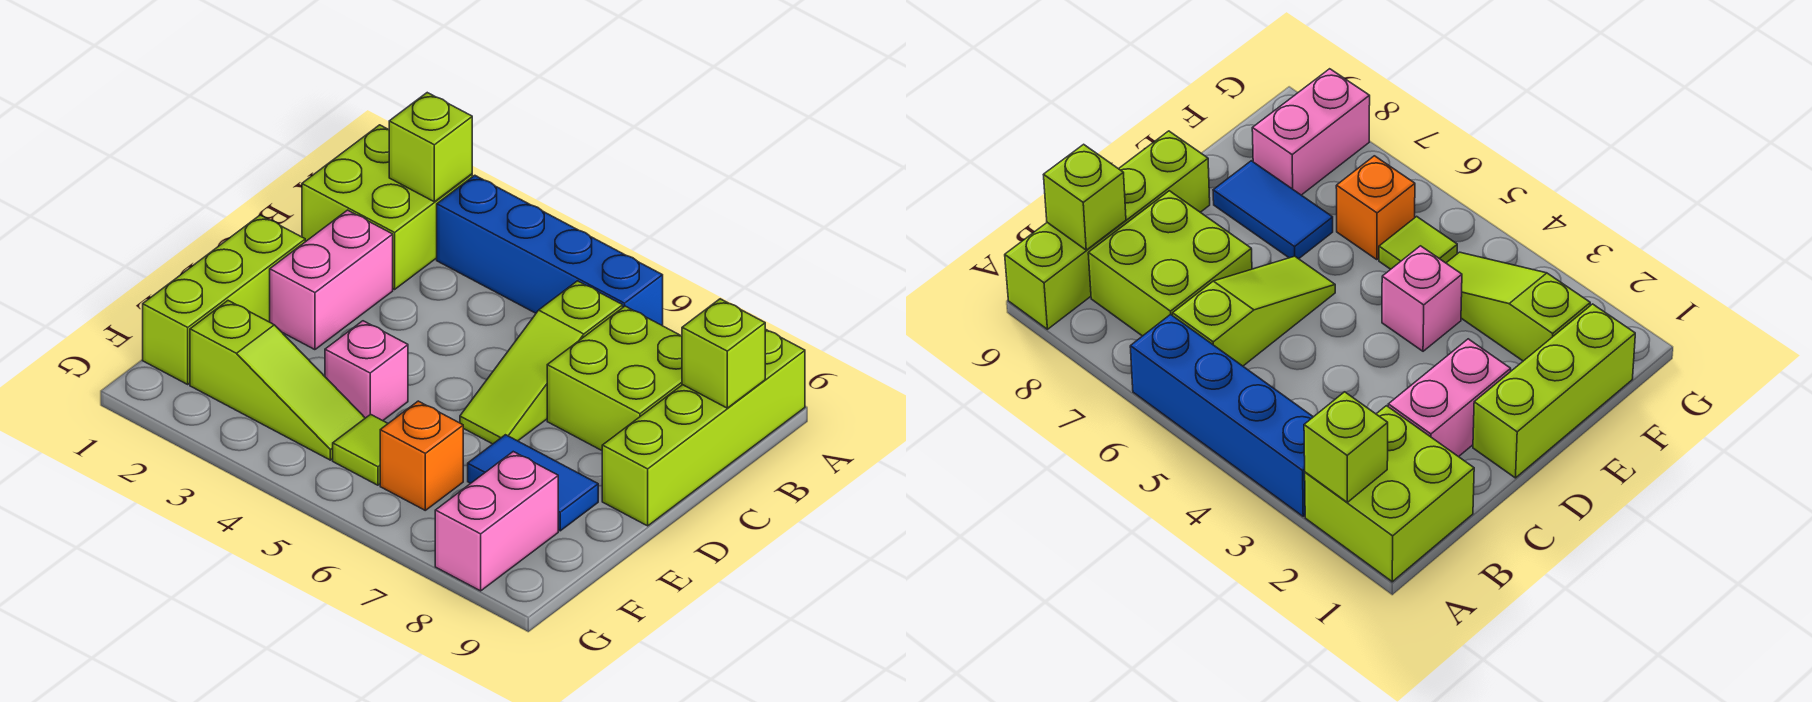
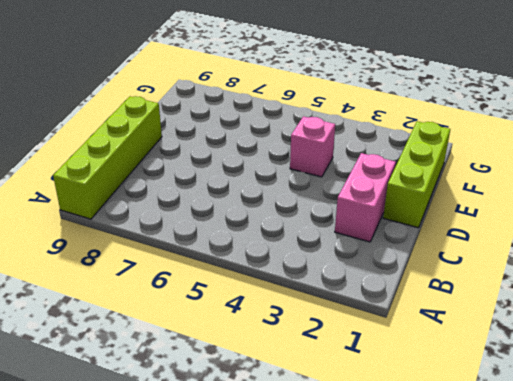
none -> lime 2x2 brick [302,125,472,289]
none -> blue 1x4 brick [437,175,663,326]
none -> lime 1x3 slope [460,281,623,444]

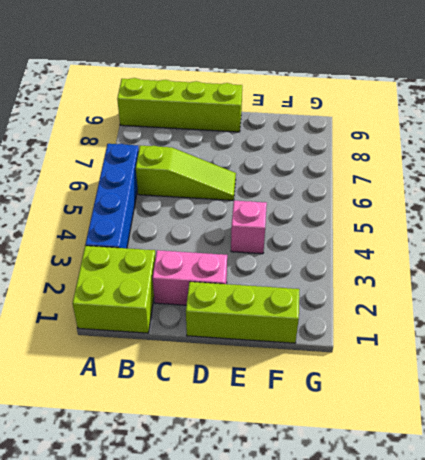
none -> lime 2x2 brick [547,306,682,450]
none -> blue 1x2 tile [468,435,598,531]
none -> lime 1x3 slope [190,301,365,460]

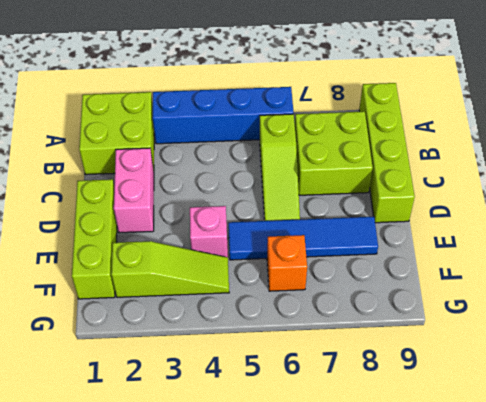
blue 1x4 tile [228,217,378,260] -> blue 1x2 tile [468,435,598,531]
none -> lime 1x1 tile [333,414,388,485]
none -> pink 1x2 brick [435,452,558,591]
none -> lime 1x1 brick [389,93,472,202]

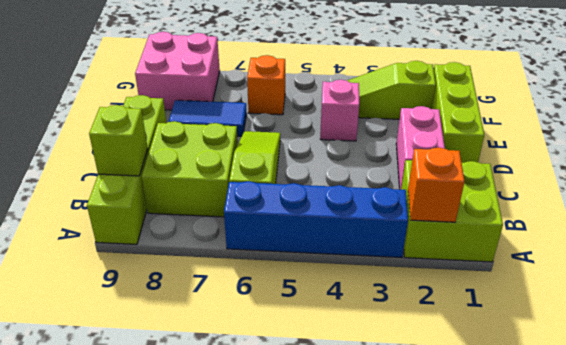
orange 1x1 brick [408,148,465,222] -> lime 1x1 brick [389,93,472,202]
pink 2x2 brick [135,32,220,110] -> pink 1x2 brick [435,452,558,591]
none -> lime 1x1 tile [333,414,388,485]

